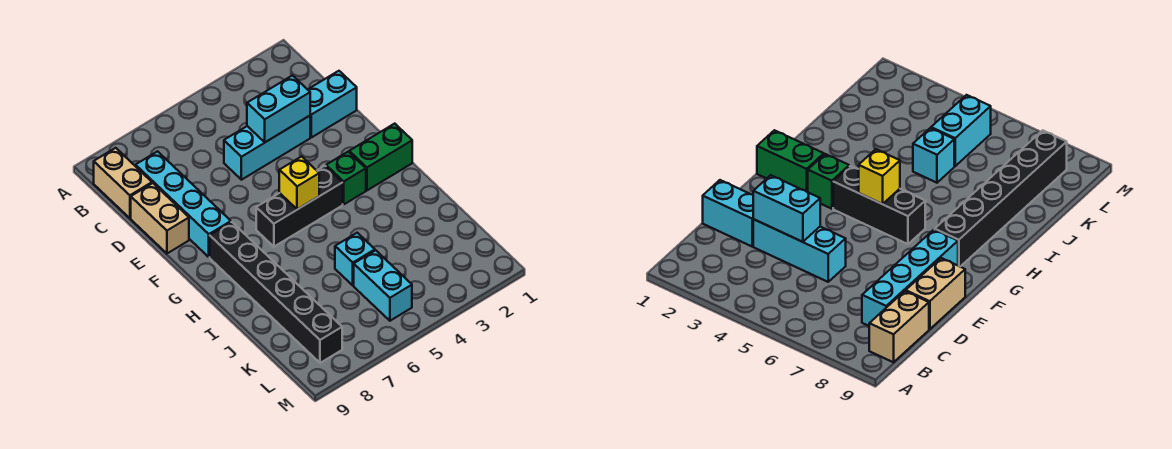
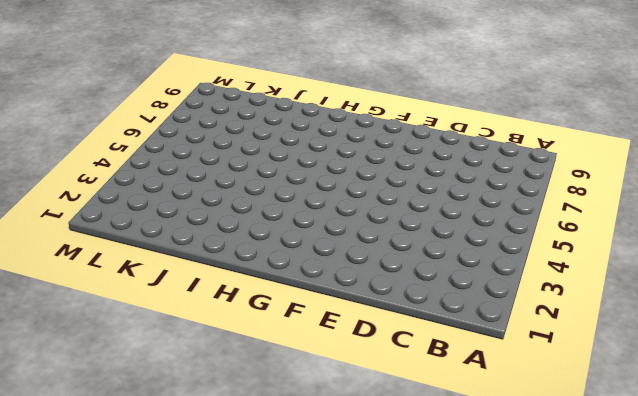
none -> tan 1x2 brick [94,148,152,218]
none -> cyan 1x4 brick [135,151,231,257]
none -> cyan 1x2 brick [308,71,357,137]

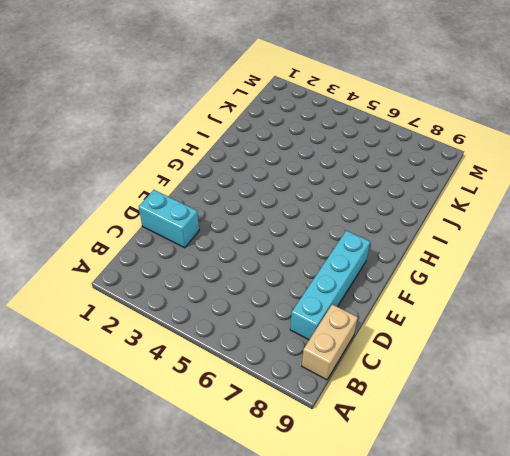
none -> cyan 1x3 brick [224,116,310,180]
none -> tan 1x2 brick [131,183,189,253]
none -> green 1x2 brick [349,124,412,190]

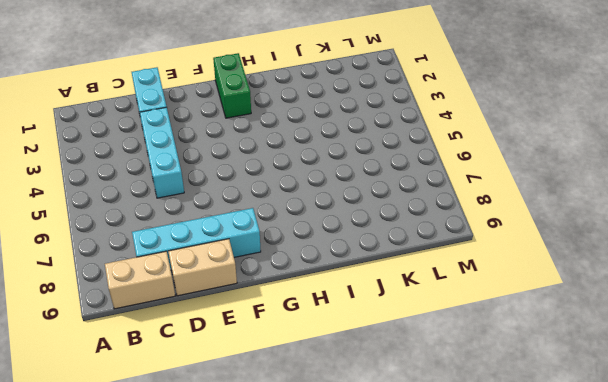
none -> green 1x1 brick [326,152,366,204]
none -> black 1x3 brick [256,166,343,247]
none -> black 1x6 brick [210,222,342,363]

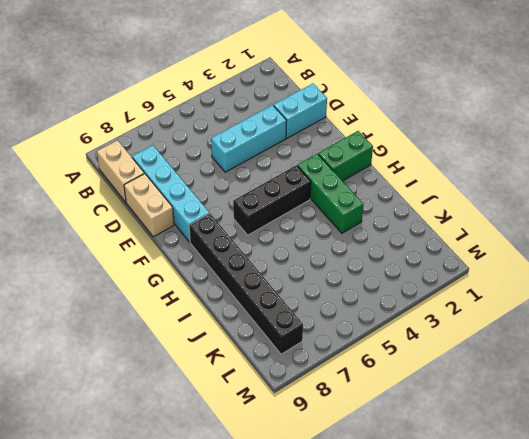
green 1x3 brick [297,154,363,233] -> green 1x1 brick [326,152,366,204]
none -> cyan 1x1 brick [335,233,375,285]
none -> cyan 1x2 brick [354,250,412,321]
none -> cyan 1x2 brick [247,76,310,142]

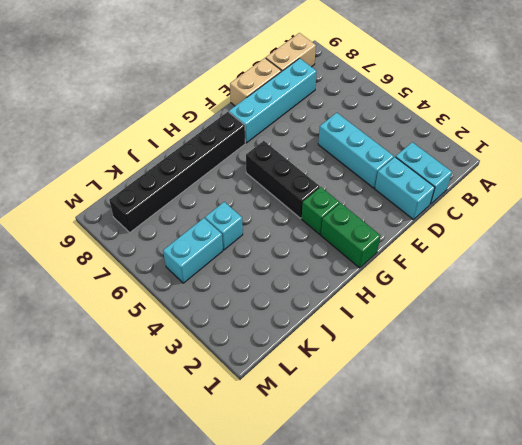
cyan 1x2 brick [396,142,452,204] -> cyan 1x2 brick moved to [247,76,310,142]
none -> yellow 1x1 brick [279,157,319,209]

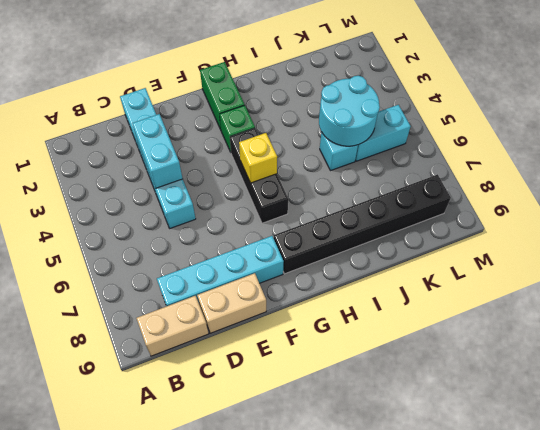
cyan 2x2 round brick [319,76,380,146] -> none

